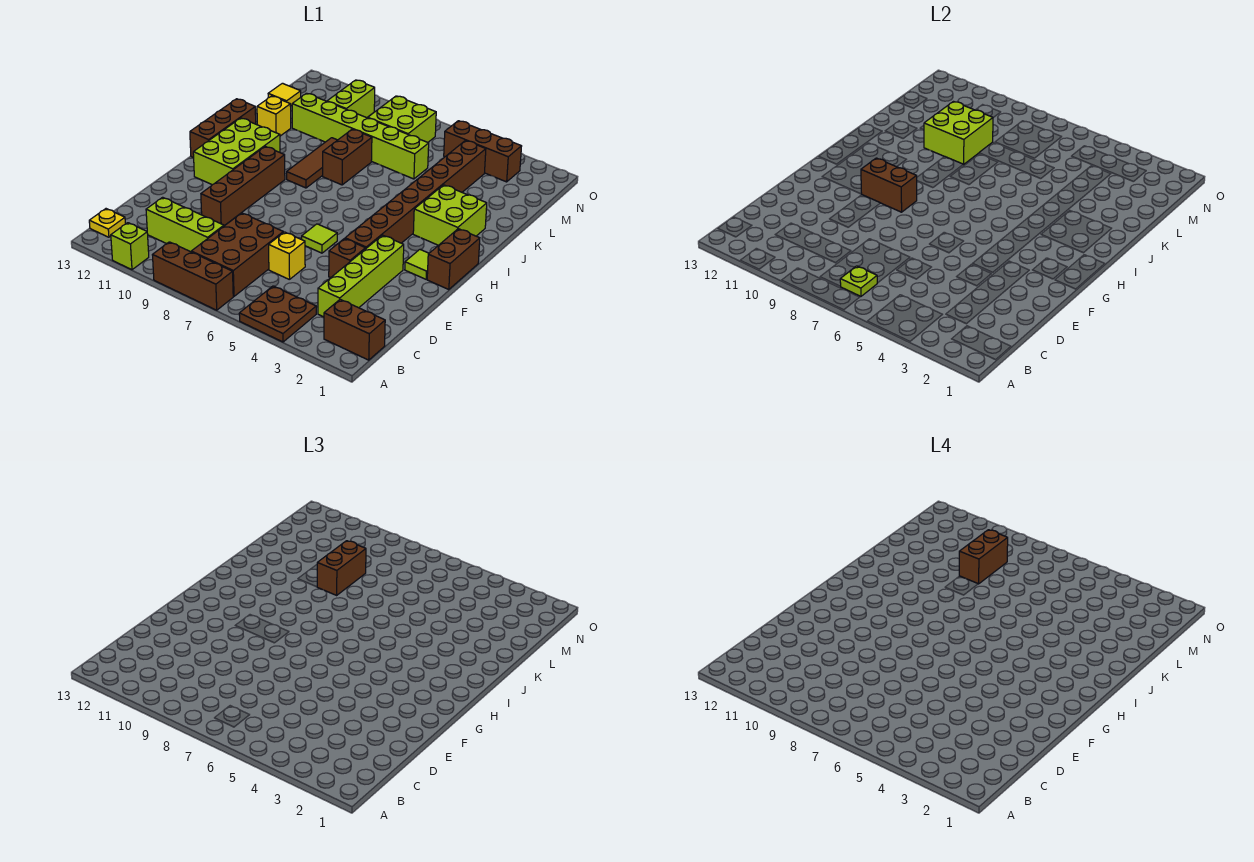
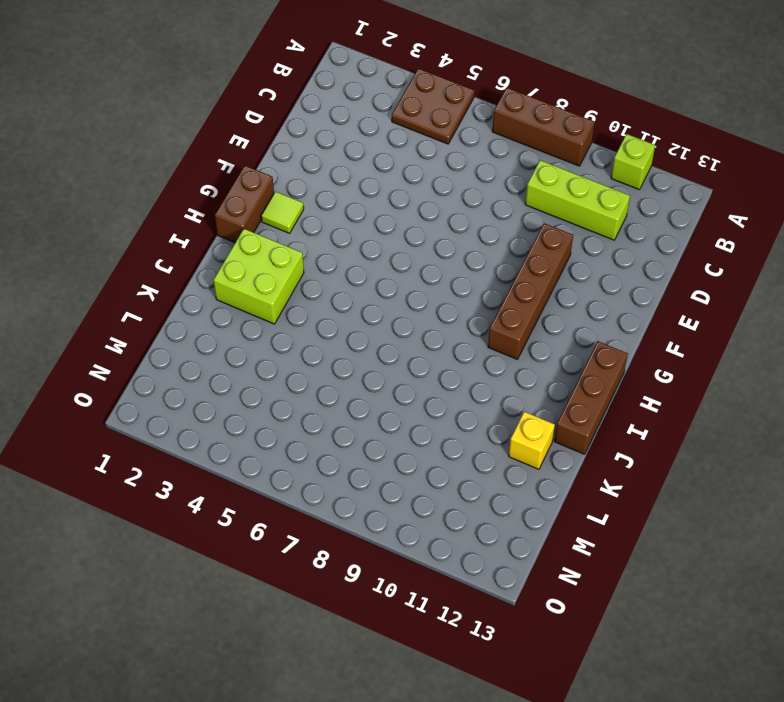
none -> brown 1x2 brick [324,299,385,360]
none -> brown 2x3 brick [191,213,283,296]
none -> yellow 1x1 plate [89,209,125,237]
none -> lime 1x4 brick [318,235,404,317]

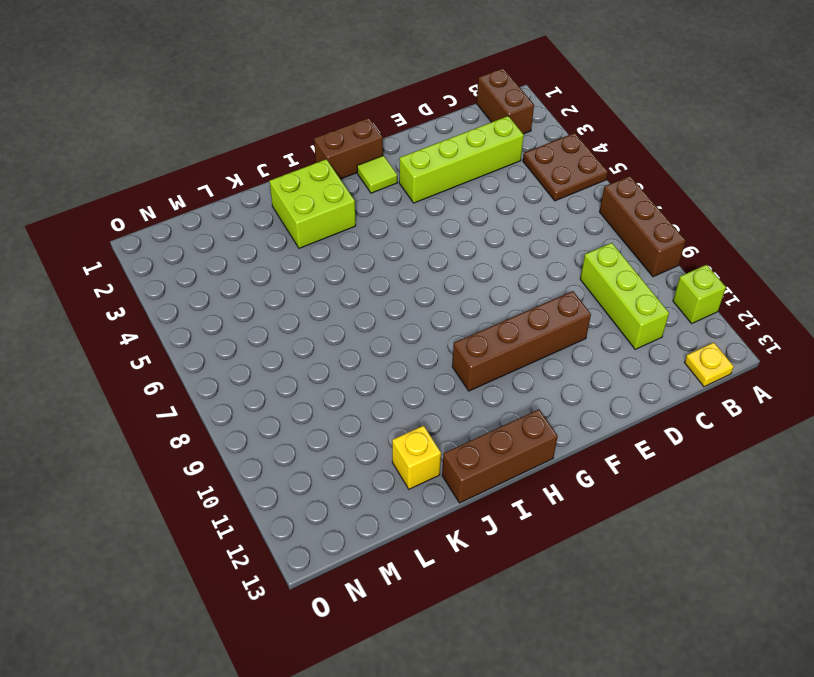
none -> brown 2x3 brick [191,213,283,296]
none -> yellow 1x1 brick [269,232,305,280]
none -> brown 1x1 brick [329,239,366,278]
none -> brown 1x8 brick [345,141,486,248]

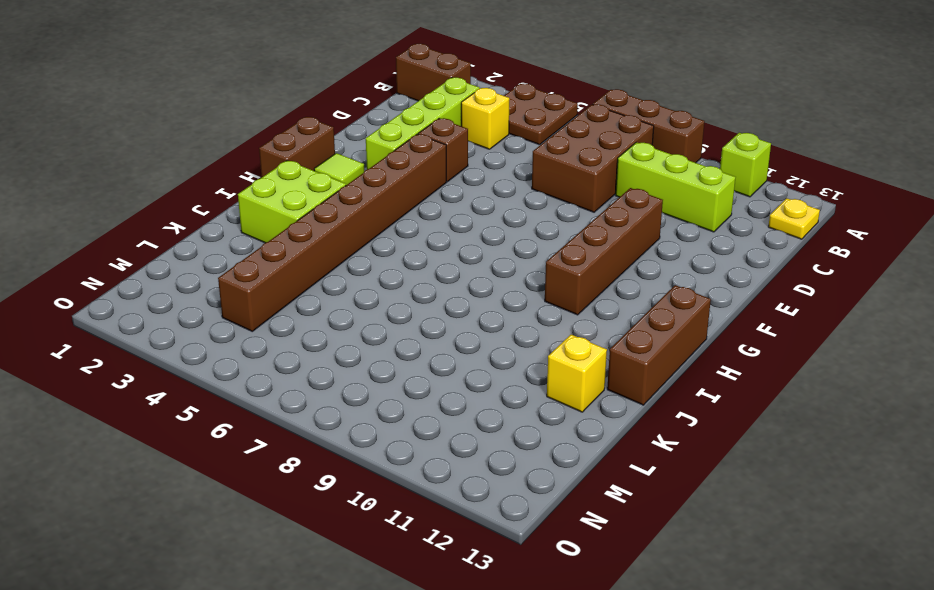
yellow 1x1 brick [461,88,509,149] -> yellow 1x1 brick moved to [269,232,305,280]
none -> lime 1x1 tile [302,224,337,253]
none -> lime 2x3 brick [193,118,280,185]
none -> brown 1x3 tile [287,138,337,188]
none -> brown 1x2 brick [323,129,372,185]

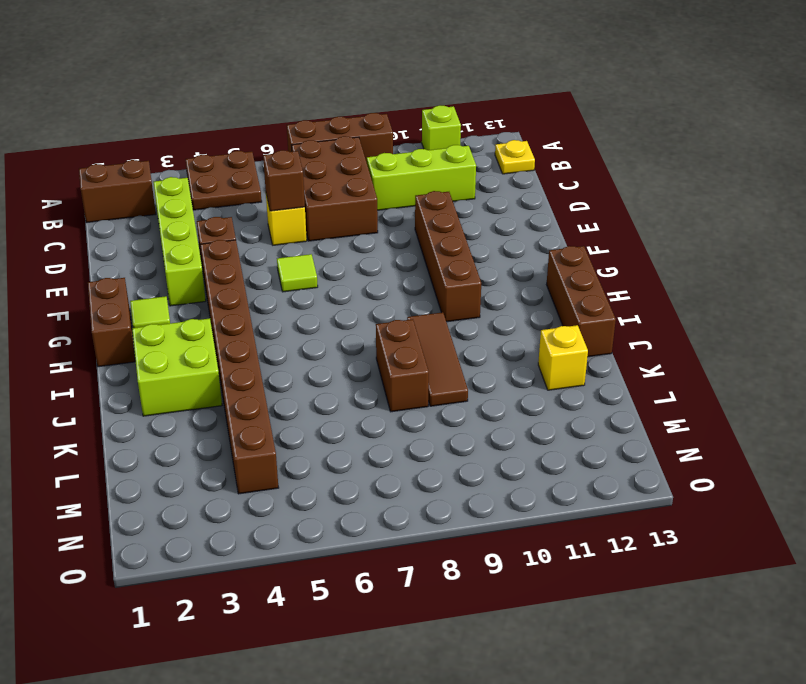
brown 1x1 brick [263,150,305,211] -> none
none -> lime 2x3 brick [193,118,280,185]
none -> lime 1x6 brick [292,93,429,179]
none -> lime 2x2 brick [368,96,436,142]
none -> lime 1x2 brick [327,80,375,118]

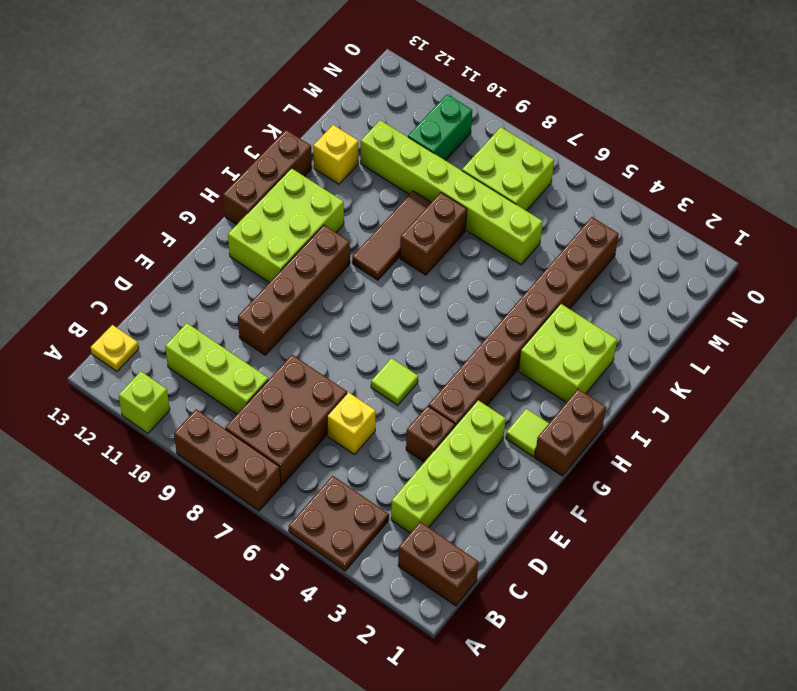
green 1x2 brick [408,94,472,161] -> lime 1x2 brick [327,80,375,118]
none -> yellow 1x1 tile [268,83,301,106]
none -> brown 1x3 brick [444,121,522,182]
none -> lime 1x1 plate [840,266,877,296]
none -> brown 1x2 brick [861,158,917,212]

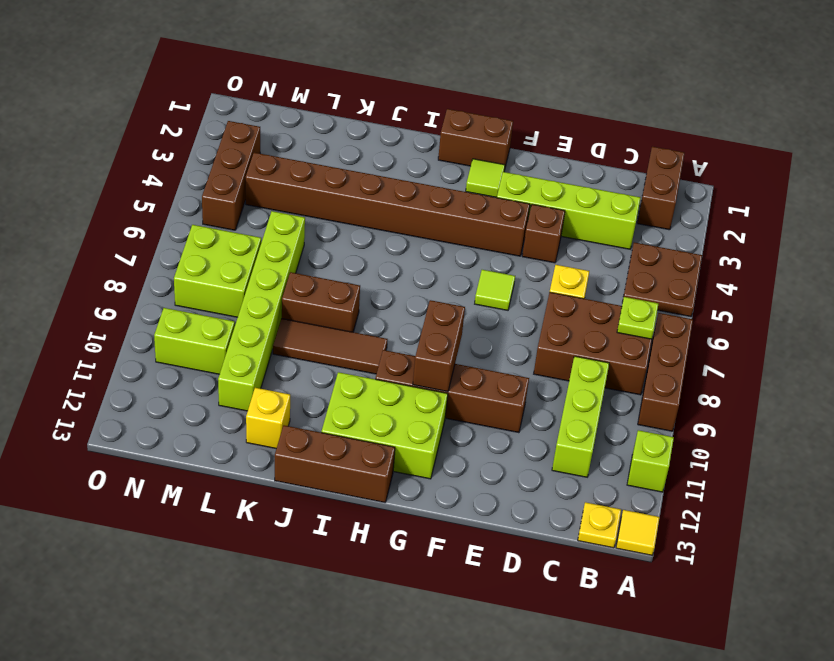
yellow 1x1 tile [616,510,659,555] -> yellow 1x1 tile moved to [268,83,301,106]
none -> lime 2x2 brick [413,185,487,245]
none -> lime 2x2 brick [924,102,993,165]
none -> brown 1x2 brick [317,541,366,595]
none -> brown 1x2 brick [959,530,1008,584]

